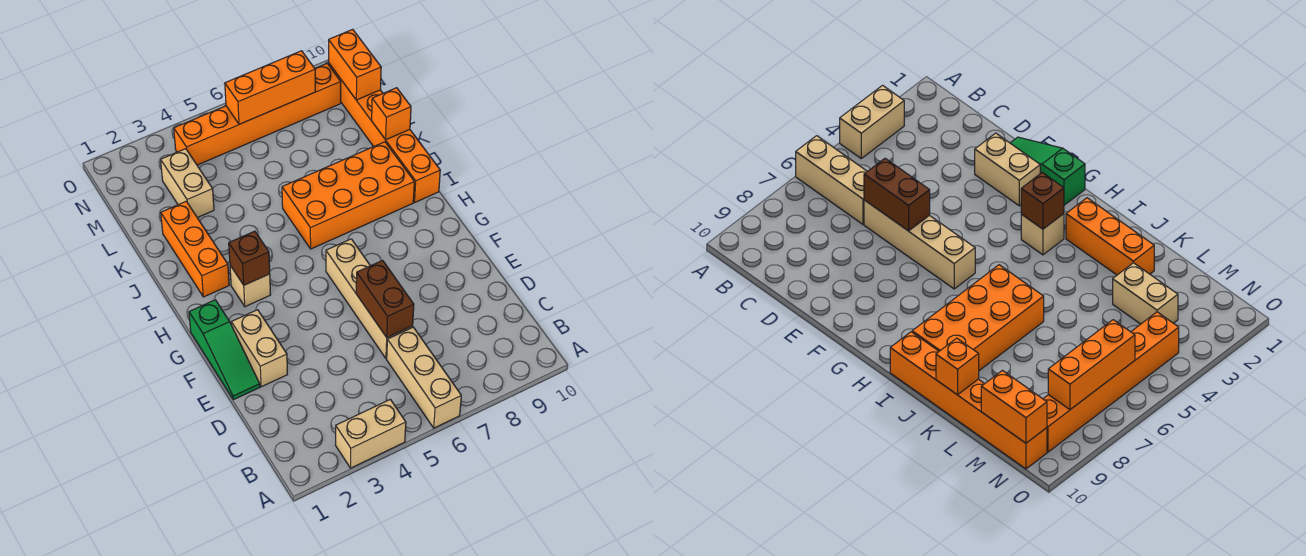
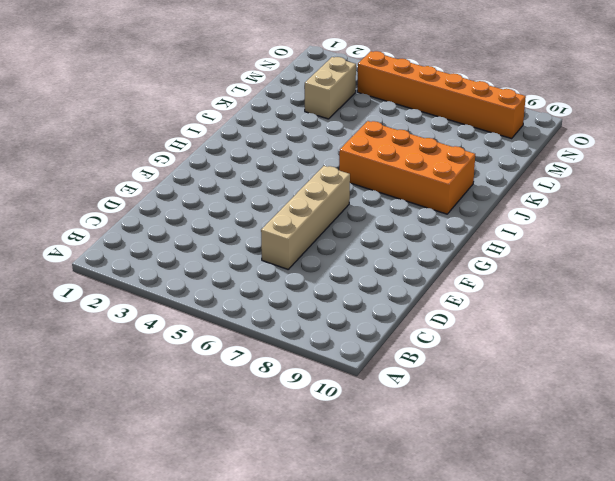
none -> tan 1x2 brick [336,399,406,468]
none -> tan 1x3 brick [387,327,461,428]
none -> green 1x3 slope [189,300,260,400]

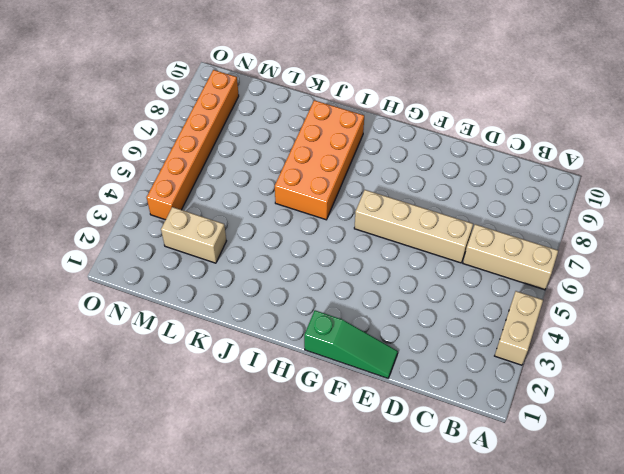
none -> tan 1x2 brick [231,310,287,387]
none -> tan 1x1 brick [230,266,271,307]
none -> orange 1x3 brick [161,201,229,297]

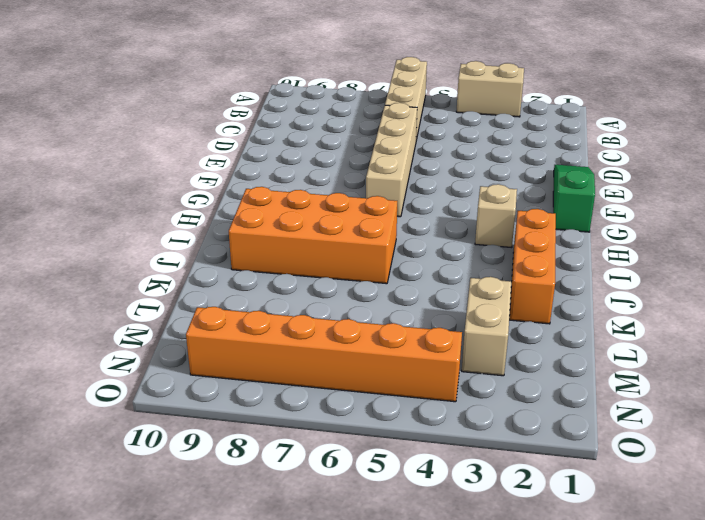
none -> tan 1x2 brick [231,310,287,387]
none -> orange 1x6 brick [329,64,440,202]
none -> brown 1x2 brick [356,260,414,337]

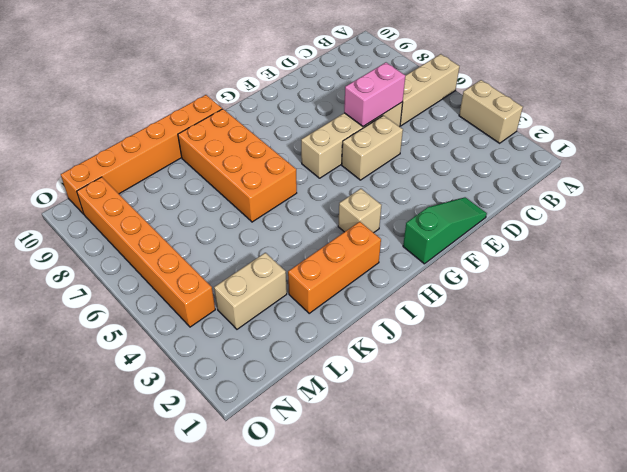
pink 1x2 brick [344,63,405,126] -> brown 1x2 brick [356,260,414,337]
tan 1x2 brick [342,115,403,180] -> tan 1x2 brick moved to [231,310,287,387]
none -> brown 1x1 brick [229,231,270,285]
none -> orange 1x1 brick [372,88,411,140]
none -> orange 1x2 brick [329,29,381,100]

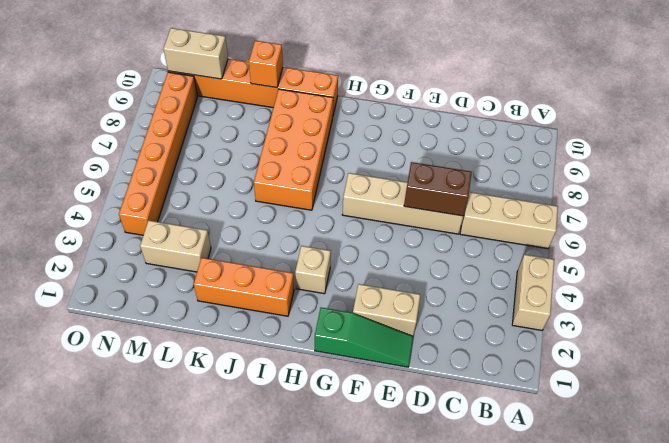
tan 1x2 brick [163,28,228,79] -> orange 1x2 brick [329,29,381,100]
none -> brown 1x1 brick [229,231,270,285]
none -> orange 1x3 brick [225,51,315,124]

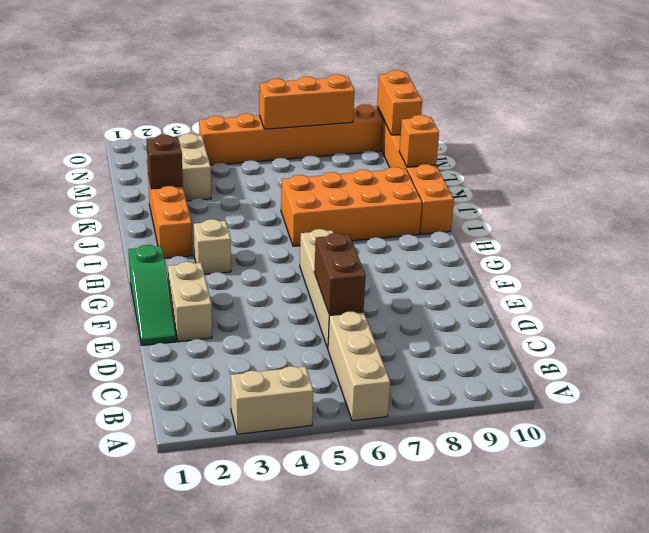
brown 1x1 brick [147,135,183,189] -> brown 1x1 brick moved to [229,231,270,285]

